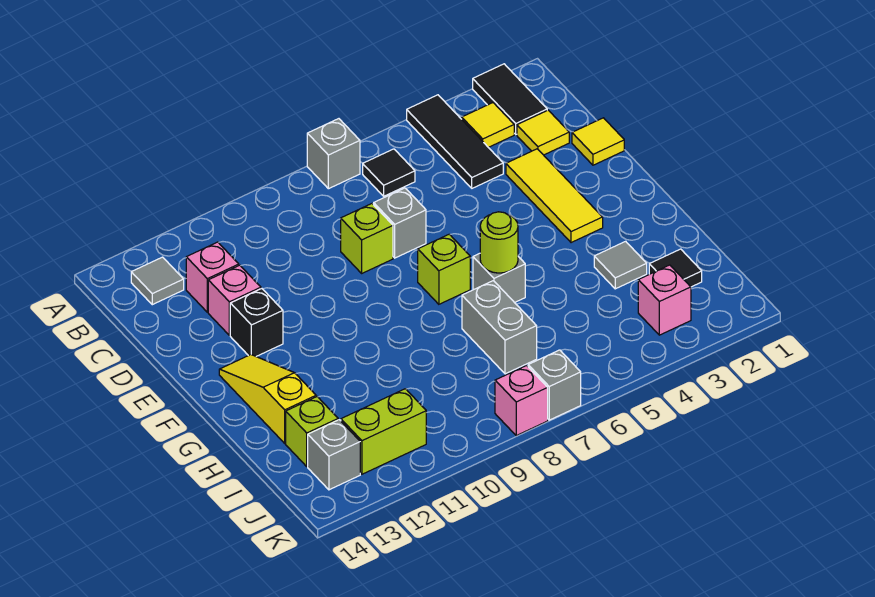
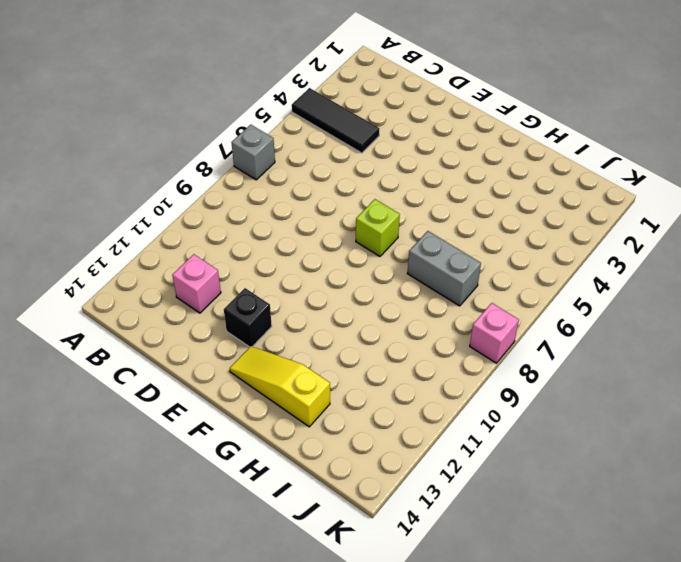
none -> black 1x2 tile [473,64,547,134]
none -> yellow 1x1 tile [462,103,514,147]
none -> black 1x1 tile [363,149,415,196]

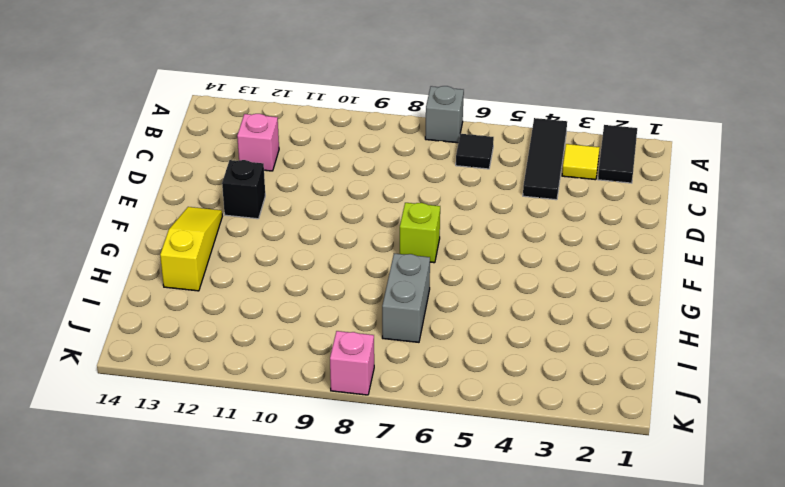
none -> grey 1x1 tile [131,257,184,305]
none -> yellow 1x1 tile [517,110,569,155]
none -> yellow 1x1 tile [572,118,624,165]

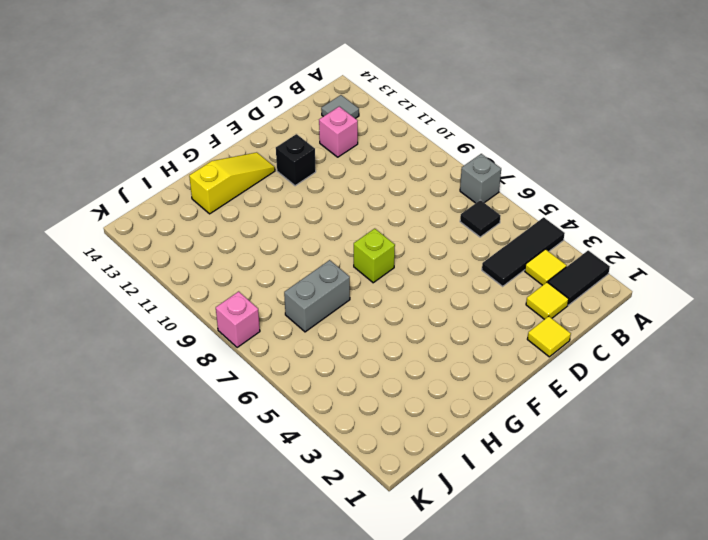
none -> yellow 1x3 tile [506,149,603,243]
none -> grey 1x1 brick [374,188,426,258]
none -> lime 1x1 brick [341,204,393,273]

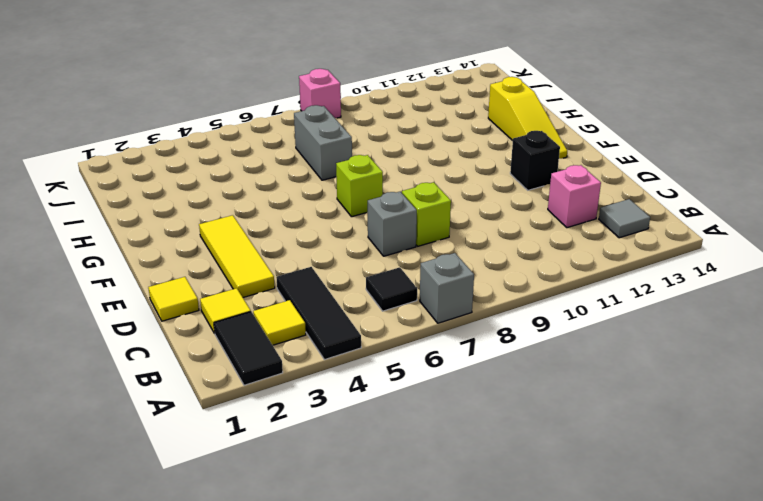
none -> pink 1x1 brick [208,265,261,335]
none -> grey 1x1 brick [473,253,525,303]
none -> grey 1x1 tile [594,241,647,289]

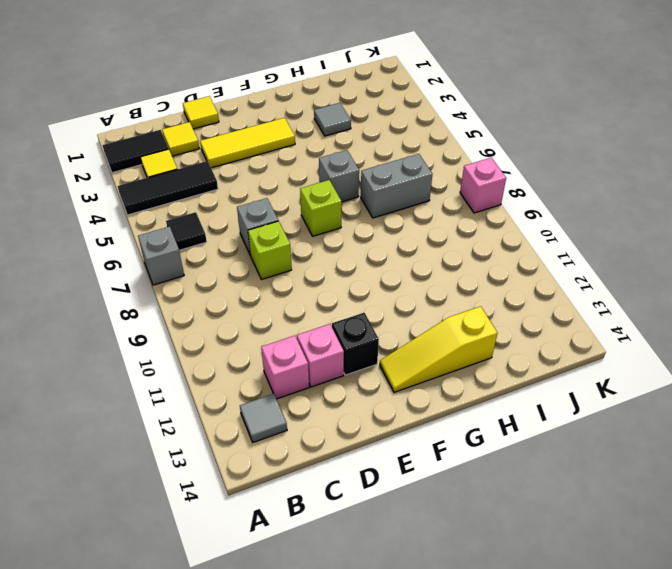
none -> black 1x1 tile [649,249,702,287]
none -> lime 1x1 brick [286,397,338,467]
none -> pink 1x1 brick [638,265,691,335]

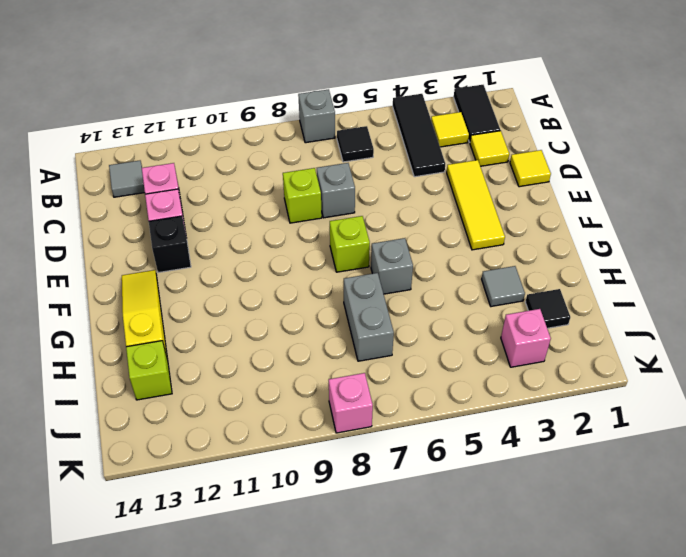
none -> lime 1x2 brick [341,389,426,474]
none -> grey 1x1 brick [308,420,360,490]
none -> grey 1x1 brick [528,350,581,420]

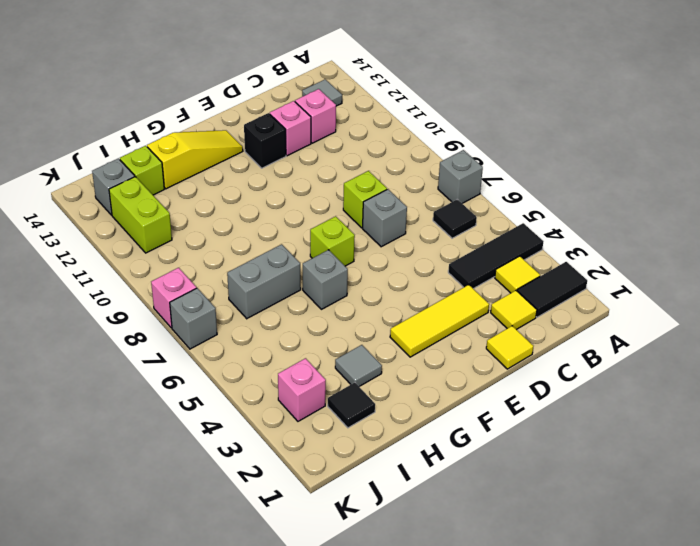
none -> lime 1x1 round brick [480,212,518,273]

